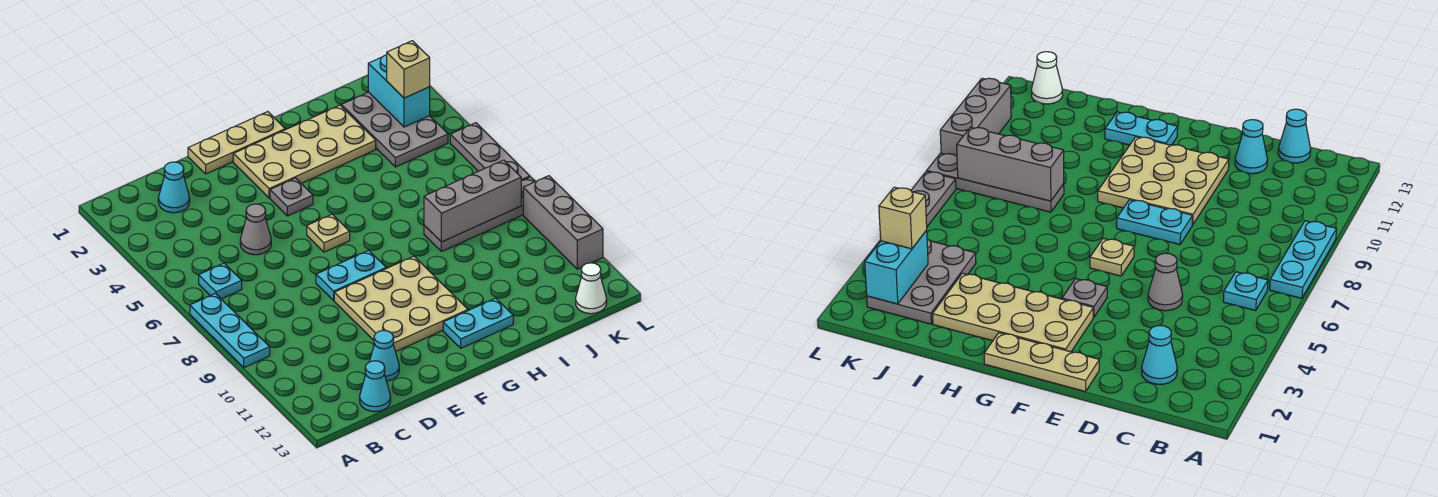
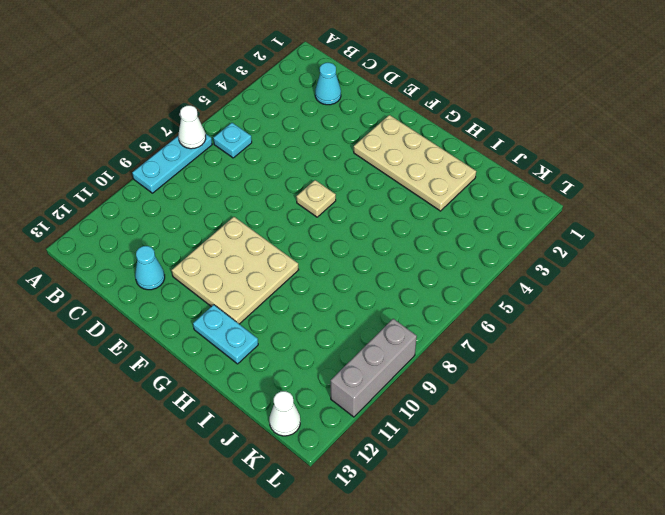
white 1x1 cone [179,106,206,149] -> none
none -> cyan 1x1 cone [360,361,391,412]
none -> grey 1x1 cone [240,204,271,255]
none -> tan 1x3 plate [188,112,285,174]

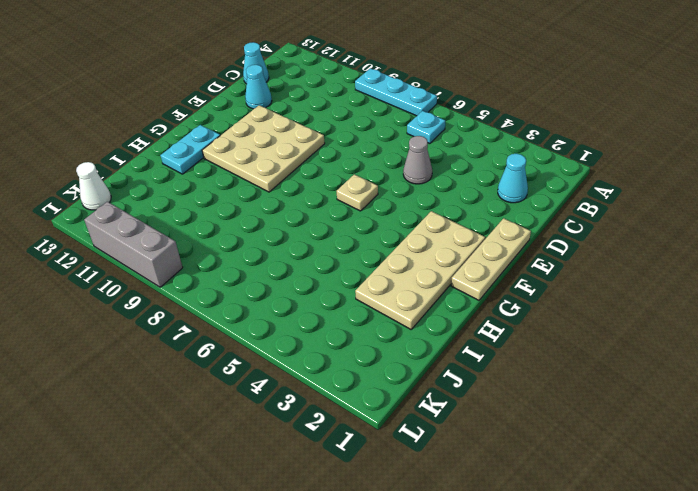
none -> cyan 1x2 plate [316,250,386,300]
none -> grey 1x1 plate [270,178,313,216]
none -> grey 1x4 plate [424,177,536,252]

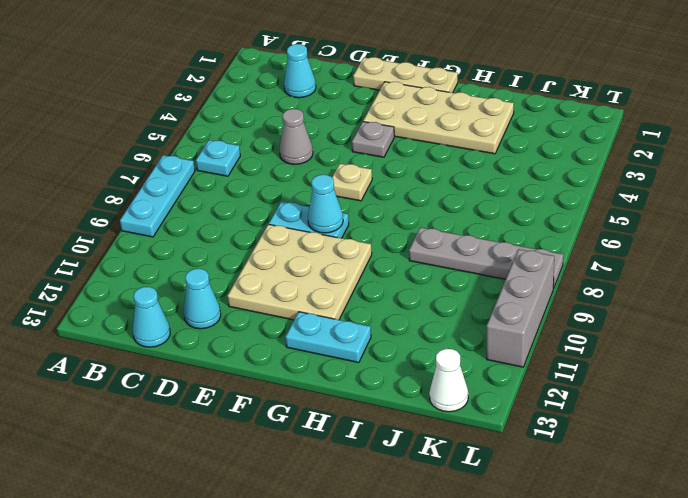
cyan 1x1 cone [308,175,343,233] -> none
none -> grey 2x3 plate [341,92,448,167]
none -> grey 1x3 plate [450,123,530,181]
none -> grey 1x3 brick [424,160,521,242]

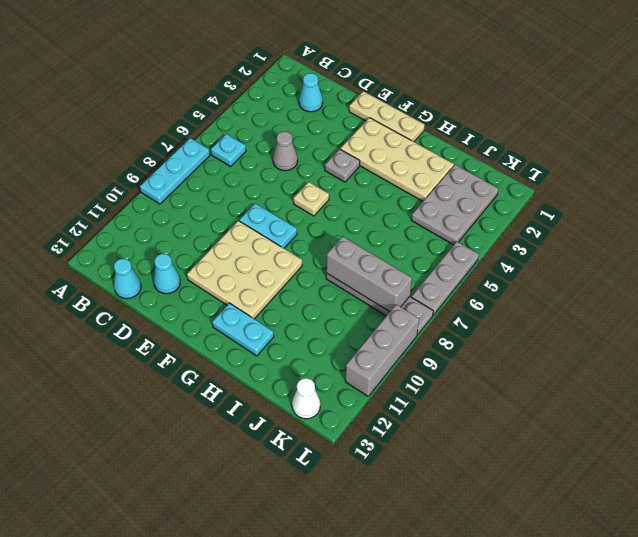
none -> cyan 1x2 brick [368,55,430,127]
none -> tan 1x1 brick [387,41,430,98]

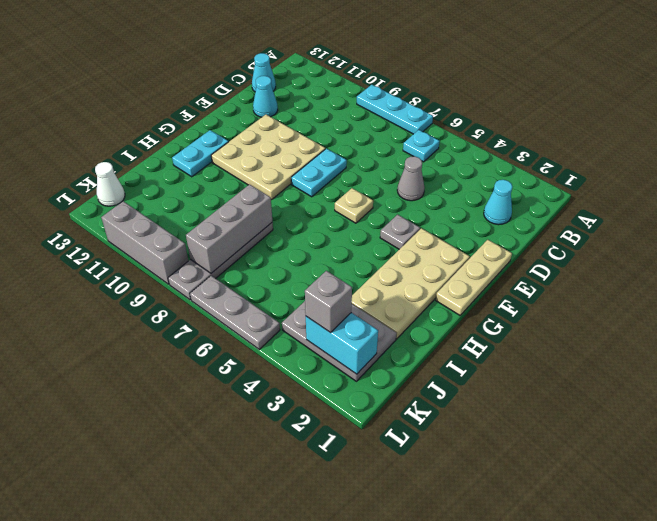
grey 1x1 brick [305,271,352,333] -> tan 1x1 brick [387,41,430,98]

